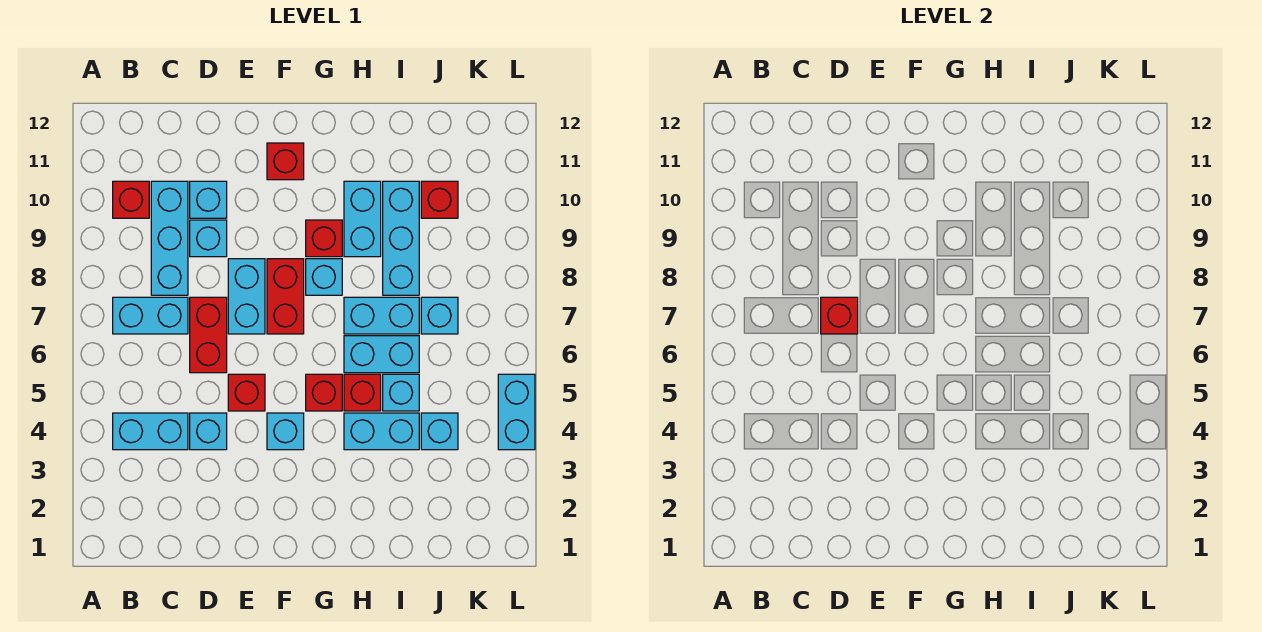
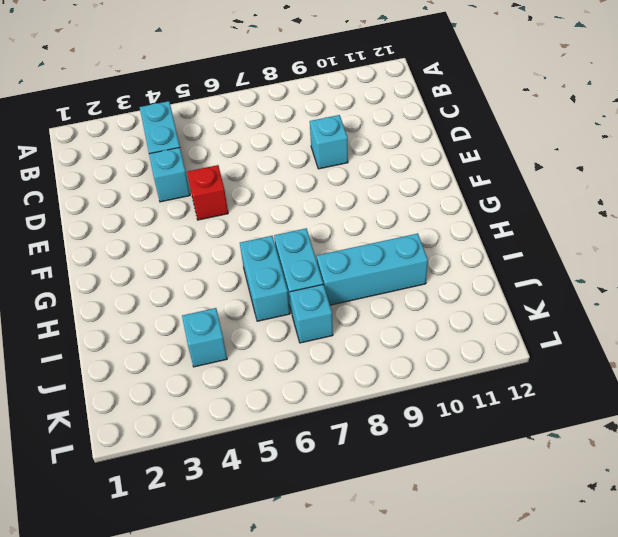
none -> cyan 1x2 brick [113,297,188,334]
none -> red 1x1 brick [113,181,149,218]
none -> cyan 1x3 brick [151,181,188,295]

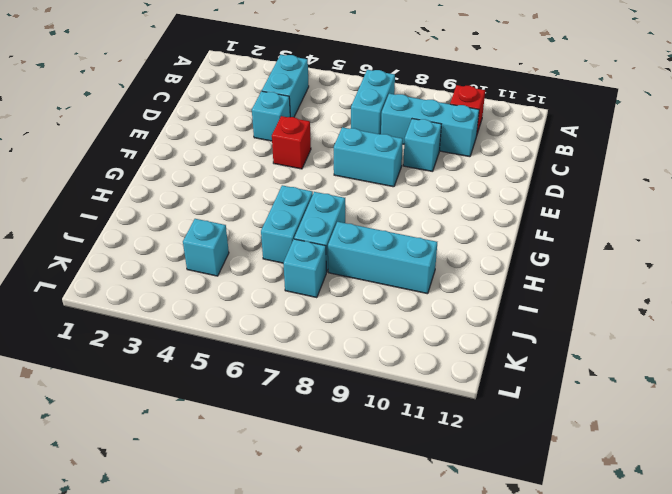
none -> red 1x2 brick [190,297,227,373]
none -> cyan 1x1 brick [190,181,227,218]
none -> cyan 1x1 brick [267,413,304,450]

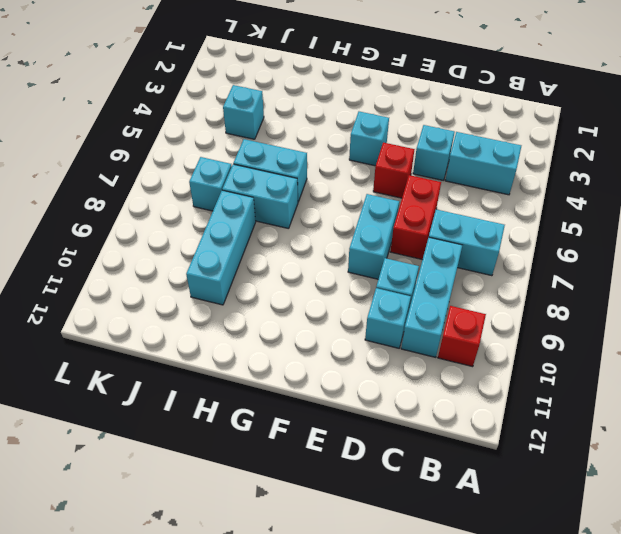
none -> red 1x2 brick [267,259,304,334]
none -> red 1x1 brick [267,143,304,180]
none -> red 1x1 brick [306,374,342,411]

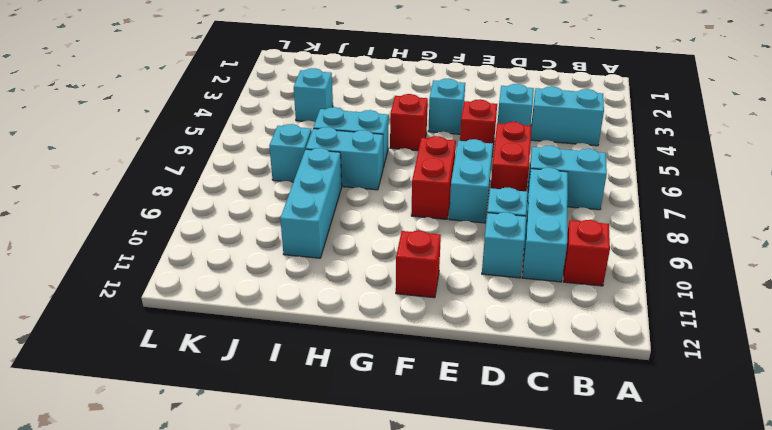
none -> cyan 1x1 brick [306,259,342,295]
none -> red 1x1 brick [306,220,342,257]
none -> cyan 1x2 brick [344,413,419,450]

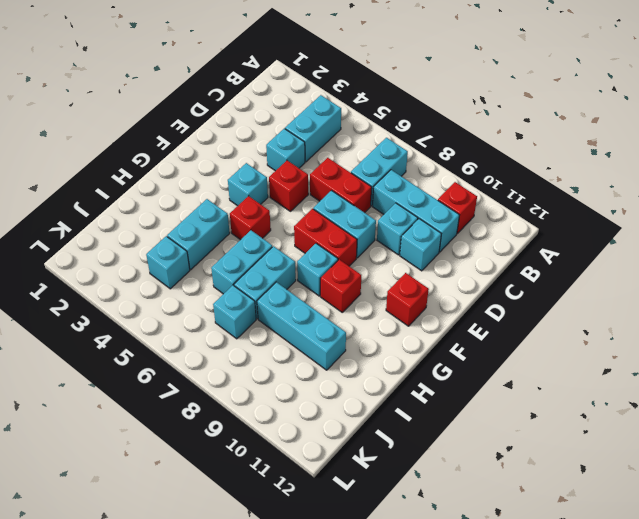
none -> red 1x1 brick [344,374,381,411]
none -> cyan 1x2 brick [344,181,381,257]
none -> cyan 1x1 brick [383,374,419,411]

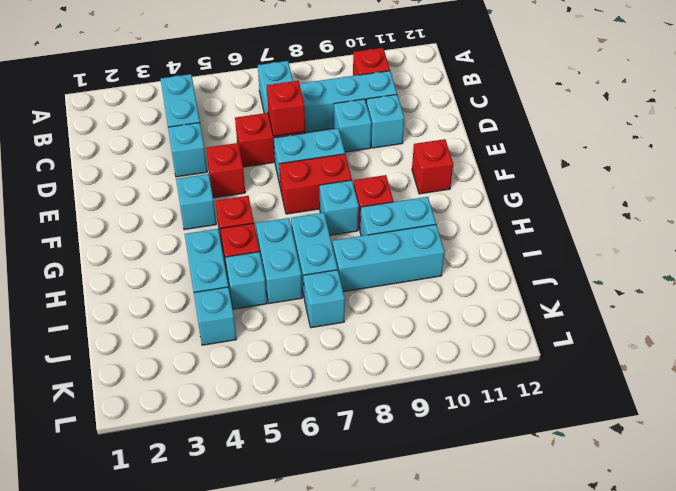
none -> red 1x1 brick [421,181,458,218]
none -> cyan 1x2 brick [498,374,535,450]

